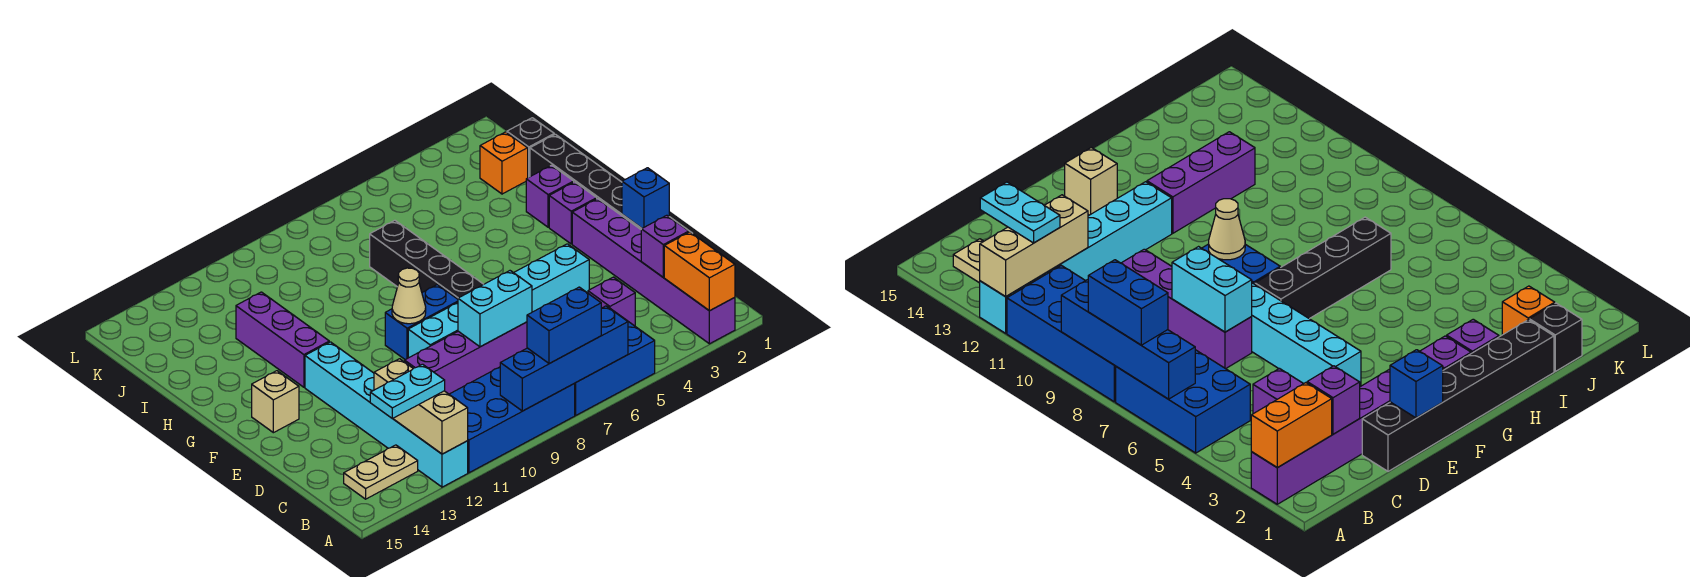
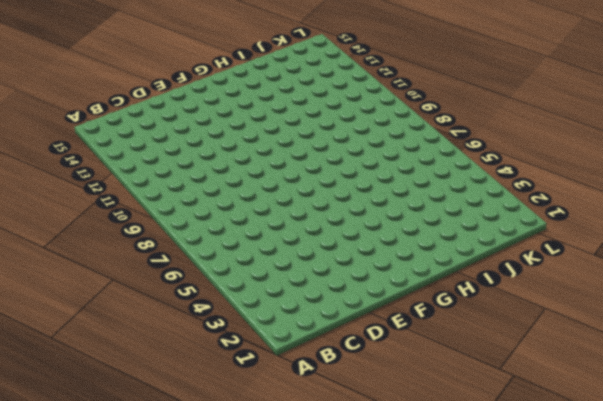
none -> purple 1x6 brick [572,199,735,344]
none -> blue 2x3 brick [574,309,655,415]
none -> blue 2x4 brick [449,367,575,473]

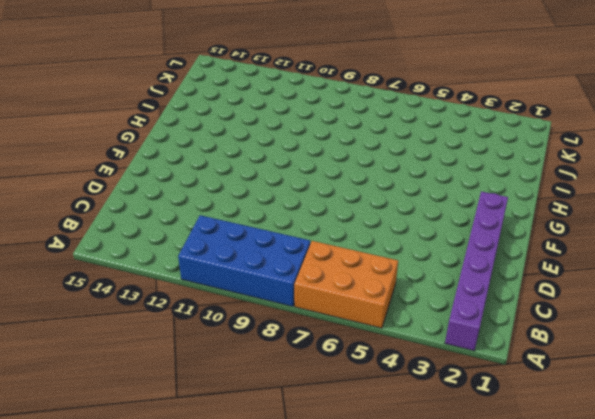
orange 2x3 brick [294,241,398,328] -> blue 2x3 brick [574,309,655,415]
none -> cyan 1x6 brick [305,342,468,487]
none -> tan 1x2 plate [344,445,418,499]
none -> purple 1x1 brick [588,277,635,326]

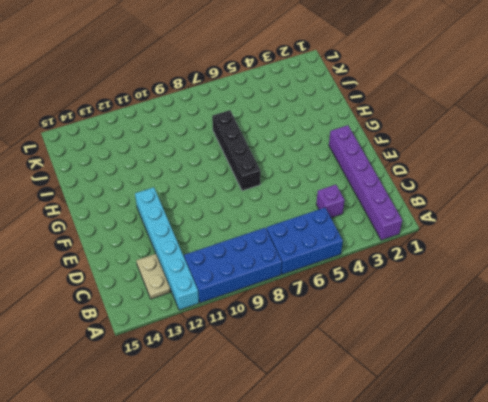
tan 1x2 plate [136,254,171,299] -> tan 1x2 plate turned to [344,445,418,499]
none -> black 1x6 brick [530,134,692,233]
none -> purple 1x4 brick [405,322,527,394]
none -> cyan 1x6 brick [408,244,589,358]

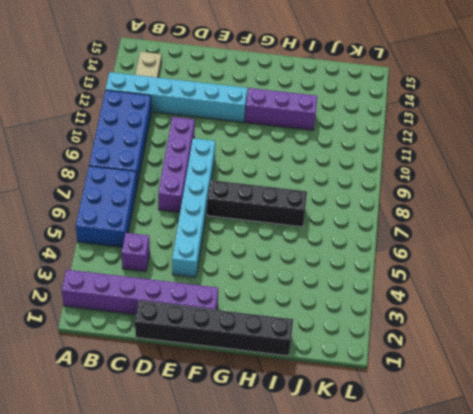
none -> blue 1x2 brick [385,285,458,360]
none -> tan 1x1 brick [252,371,299,433]
none -> purple 1x1 brick [549,182,597,244]

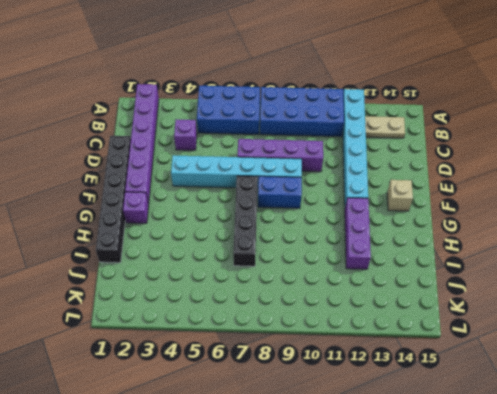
none -> purple 1x1 brick [526,165,574,227]
none -> black 1x1 brick [507,118,554,178]
none -> orange 1x1 brick [480,132,528,194]

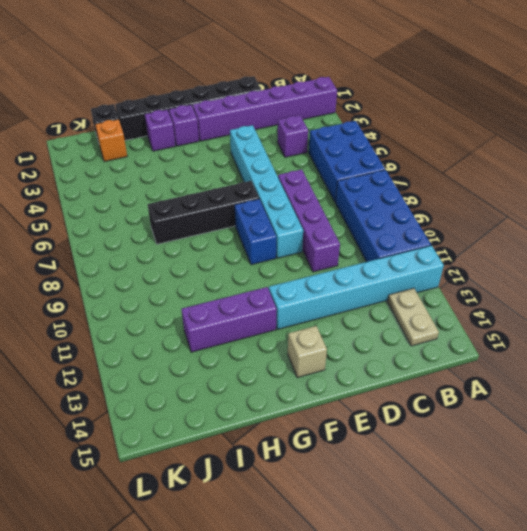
none -> orange 1x2 brick [664,232,735,311]
none -> blue 1x4 brick [500,306,628,411]
none -> tan 1x3 brick [374,359,468,454]

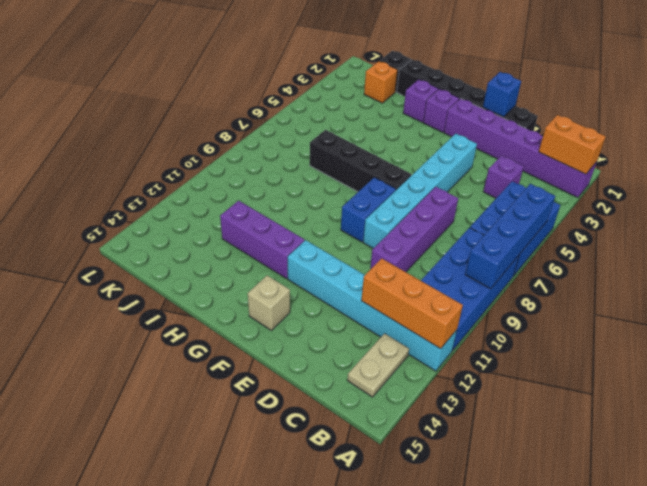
orange 1x3 brick [361,258,463,349] -> tan 1x3 brick [374,359,468,454]
none -> purple 1x1 brick [641,215,689,277]
none -> cyan 1x2 brick [458,271,532,347]
none -> tan 1x1 cone [392,268,426,324]

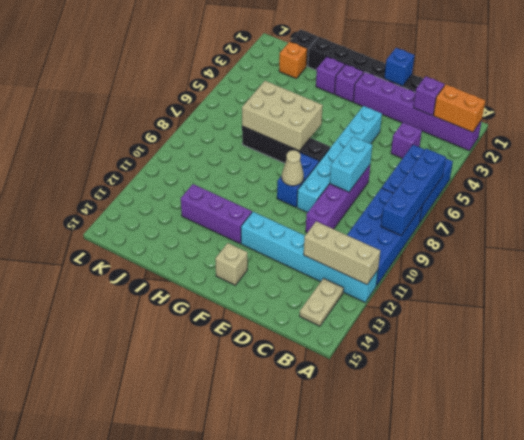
tan 2x3 brick [242,81,323,151] -> none
none -> blue 1x2 brick [527,287,601,364]
none -> cyan 1x2 plate [370,364,445,419]

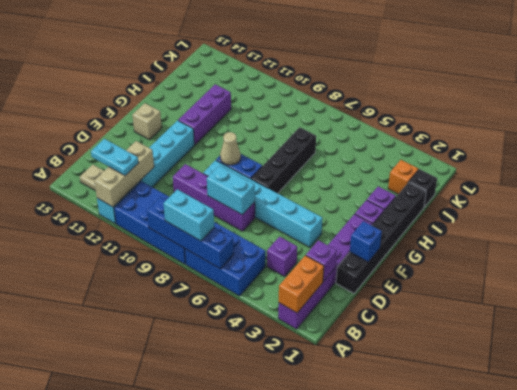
cyan 1x2 brick [163,189,214,241] -> blue 1x2 brick [527,287,601,364]

